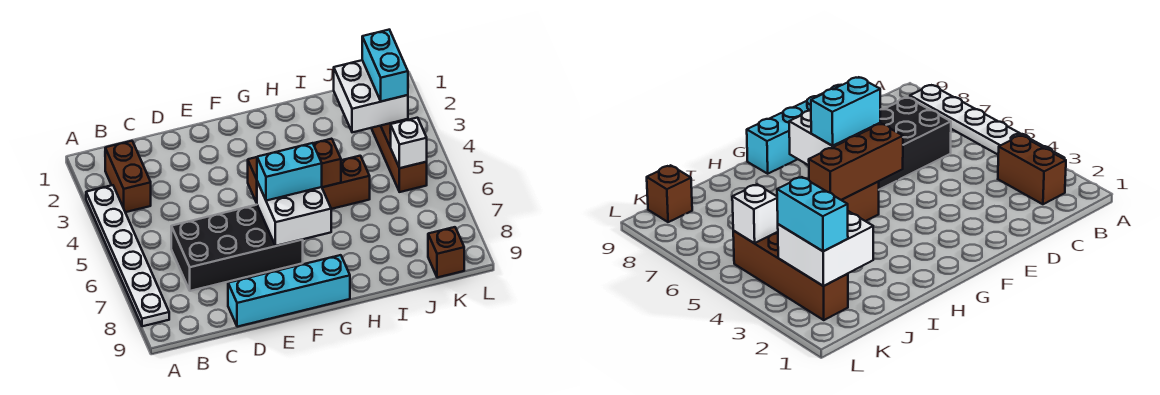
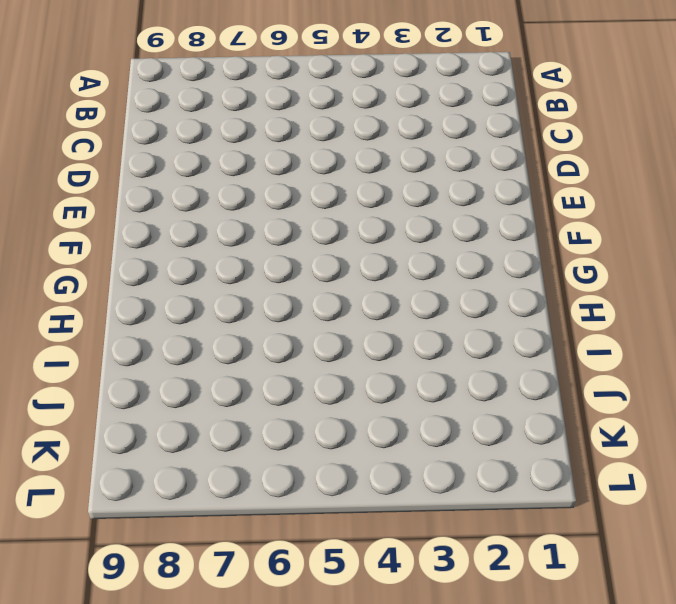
none -> white 1x6 plate [86,185,169,326]
none -> brown 1x2 brick [105,141,151,212]
none -> black 2x4 brick [171,205,303,291]

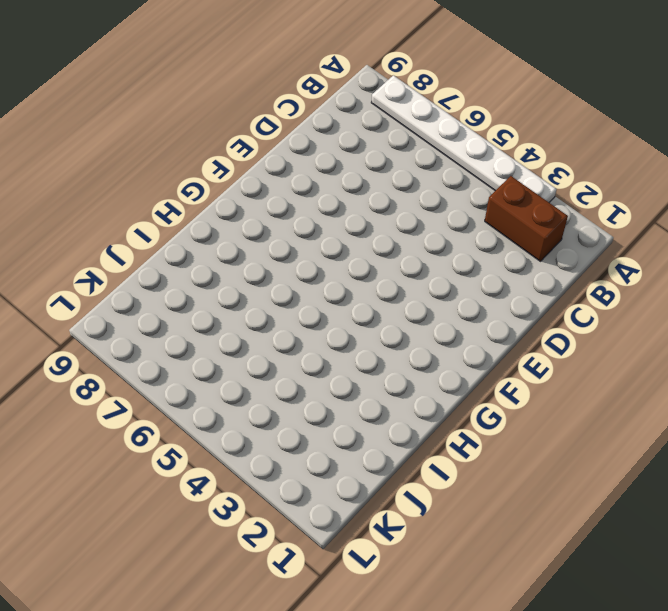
none -> black 2x4 brick [171,205,303,291]
none -> cyan 1x4 brick [228,255,350,327]
none -> brown 1x3 brick [322,156,370,209]

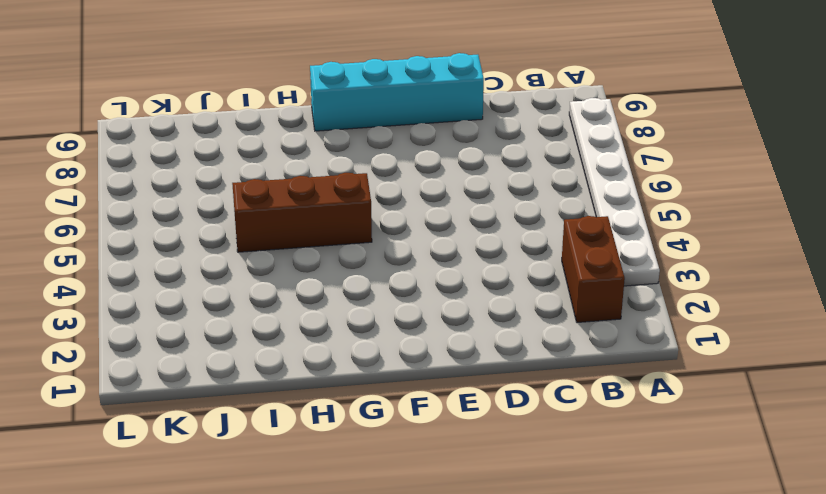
none -> black 2x4 brick [171,205,303,291]
none -> brown 1x4 brick [371,119,427,192]
none -> brown 1x1 brick [428,227,464,278]

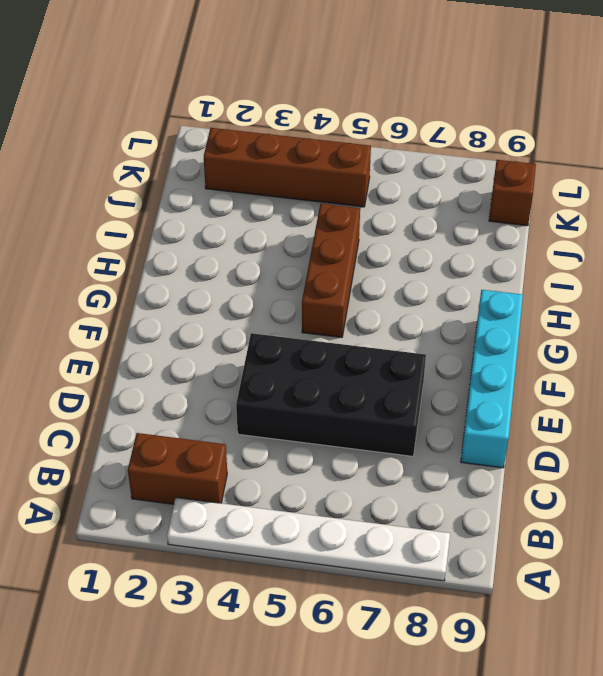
black 2x4 brick [236,333,426,456] -> black 2x4 brick turned to [171,205,303,291]
none -> brown 1x3 brick [248,139,341,203]
none -> white 2x2 brick [257,182,331,246]
none -> white 2x2 brick [334,60,408,132]

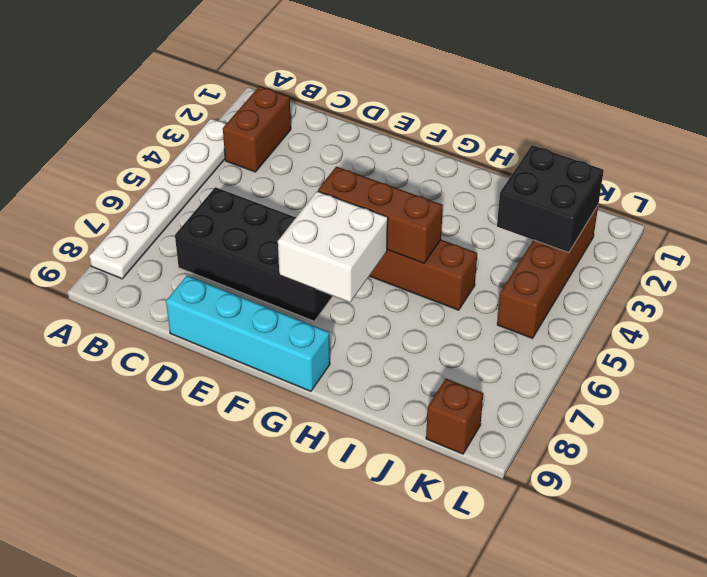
black 2x2 brick [497,145,604,253] -> white 2x2 brick [334,60,408,132]
none -> white 1x1 brick [390,118,427,168]
none -> cyan 1x2 brick [257,143,322,201]
none -> cyan 1x2 brick [362,30,408,101]

